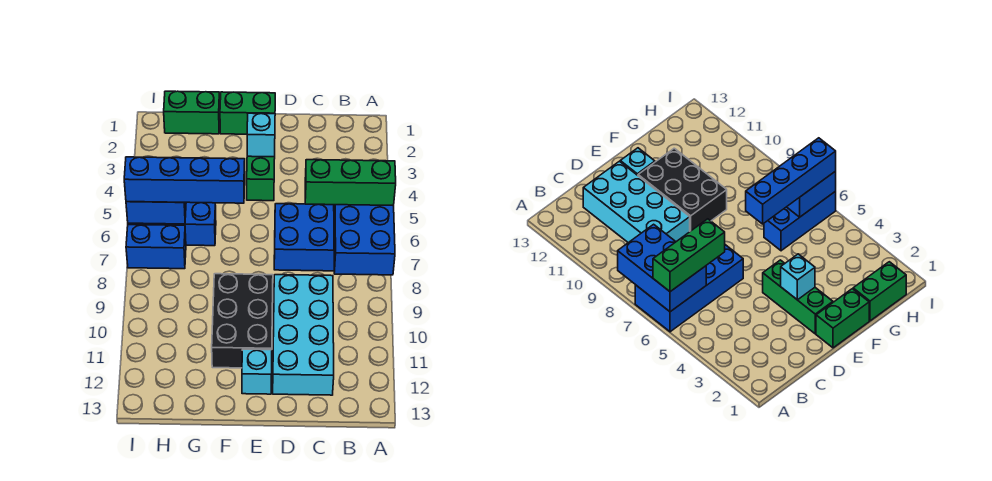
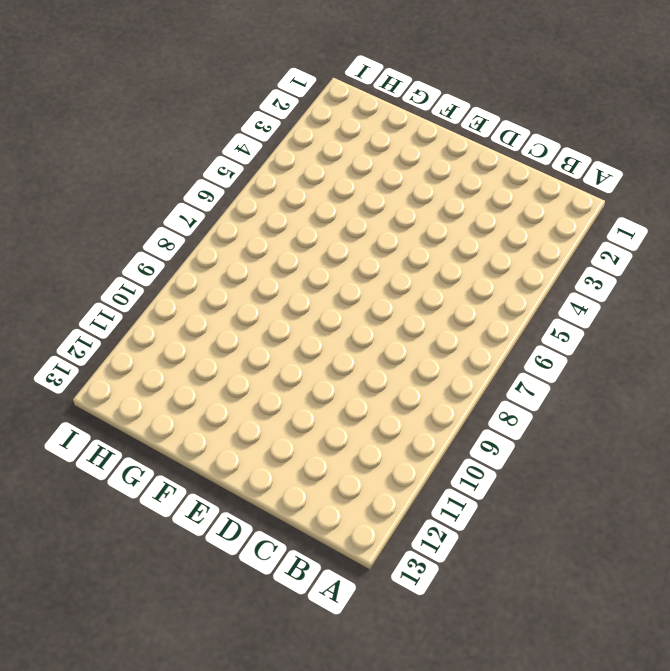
none -> blue 2x4 brick [274,204,334,271]
none -> cyan 2x4 brick [273,275,334,395]
none -> green 1x2 brick [220,92,275,134]

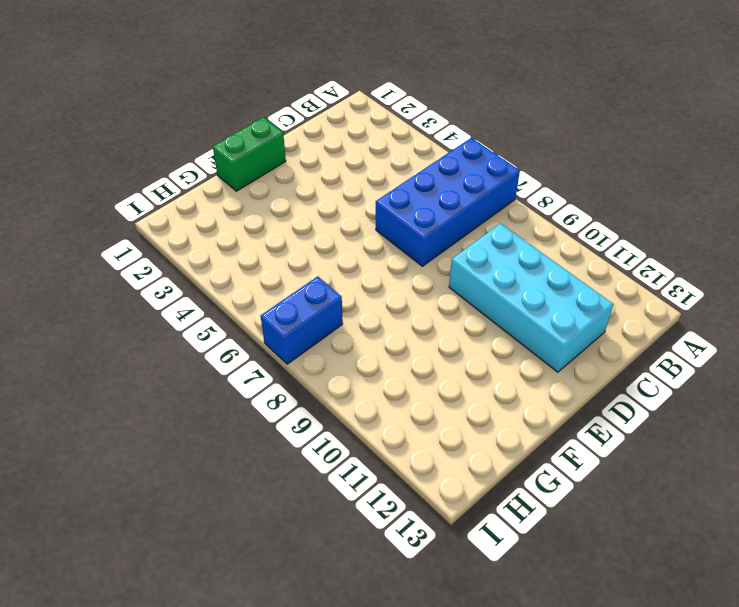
none -> green 1x3 brick [247,156,275,201]
none -> black 2x3 brick [212,274,273,368]
none -> cyan 1x1 brick [242,349,272,394]

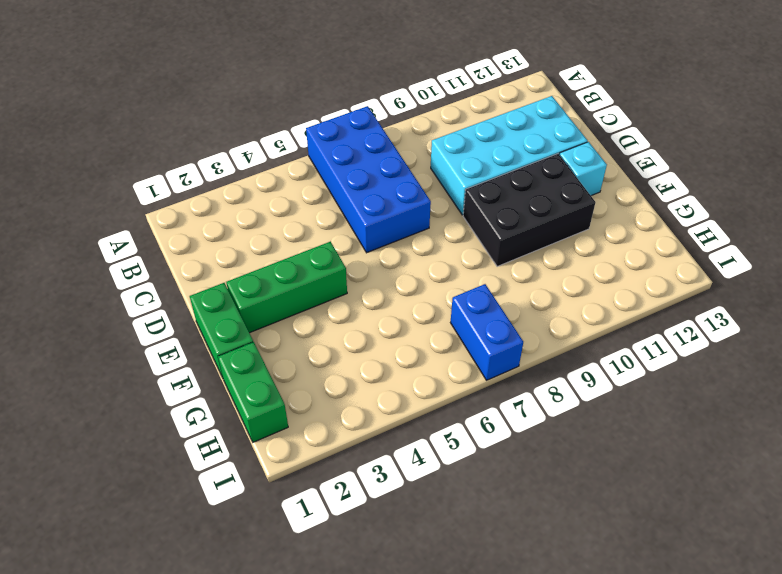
none -> blue 1x3 brick [128,202,216,246]
none -> blue 2x3 brick [334,205,395,275]
none -> cyan 1x1 brick [247,113,275,157]

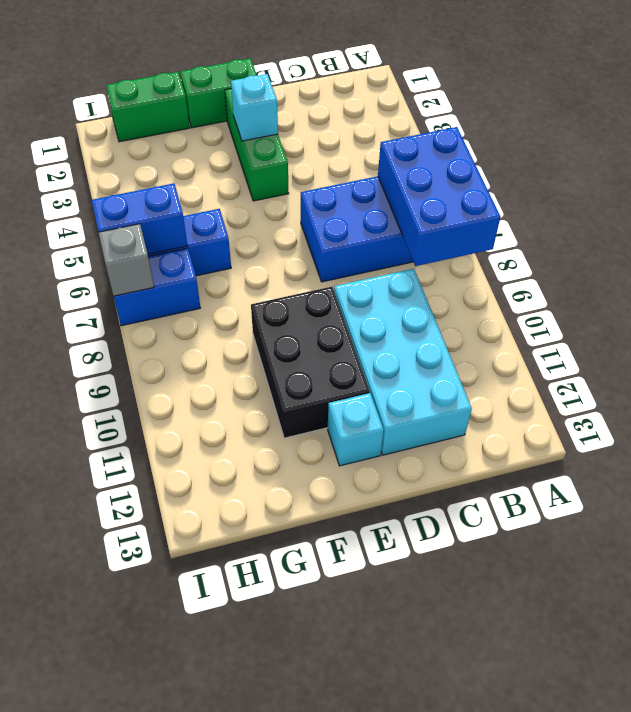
grey 1x1 brick [99,224,154,296] -> none
none -> green 1x3 brick [305,160,396,206]
none -> blue 1x4 brick [124,157,245,203]

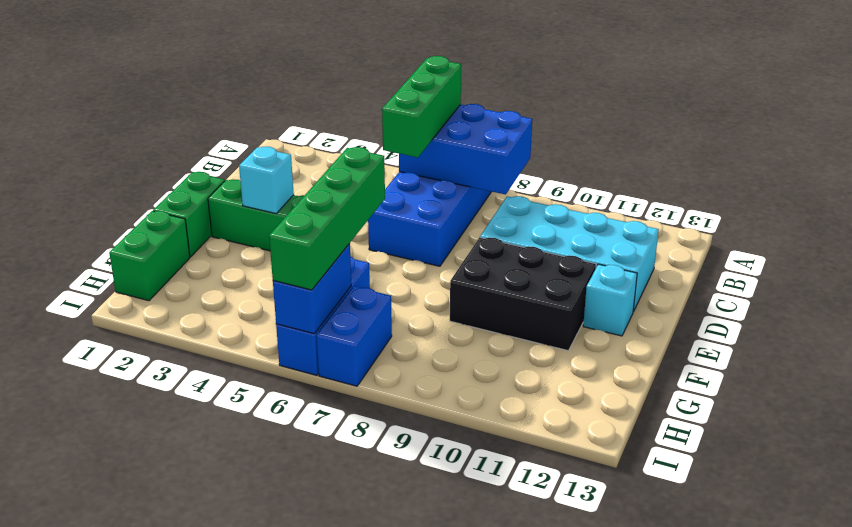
green 1x4 brick [269,147,385,290] -> blue 1x4 brick [124,157,245,203]

